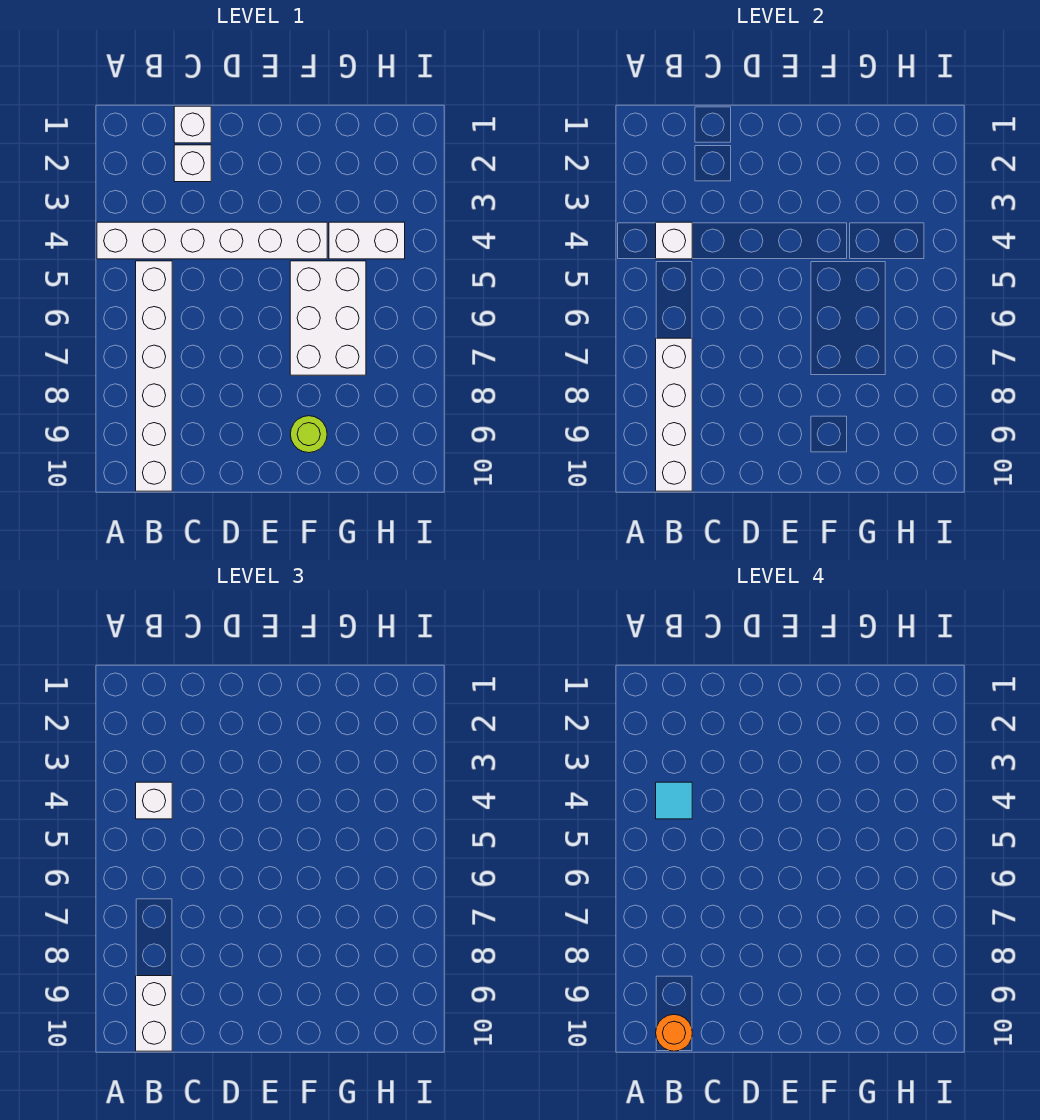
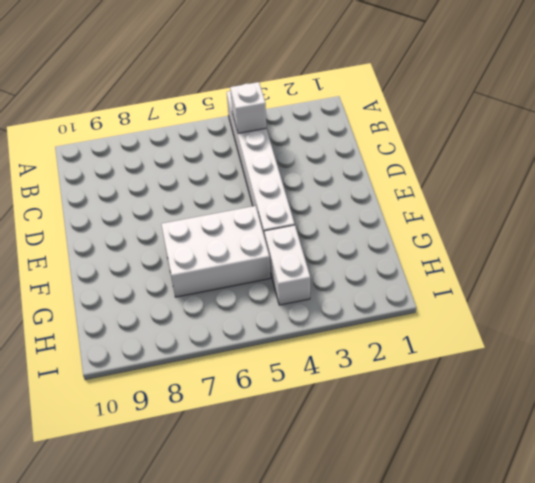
none -> white 1x6 brick [136,261,172,491]
none -> white 1x1 brick [174,106,211,143]
none -> white 1x1 brick [174,145,211,182]

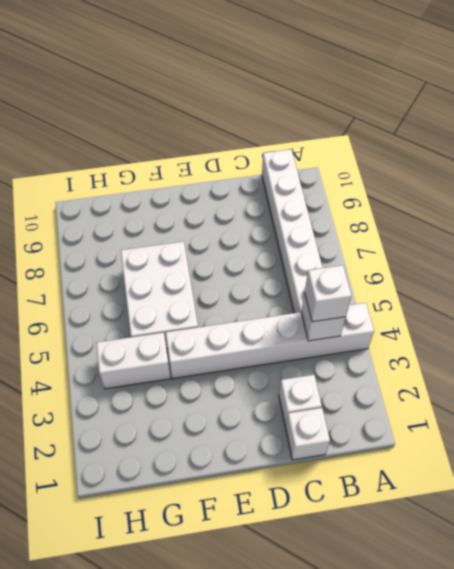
none -> lime 1x1 round brick [290,416,327,453]
none -> white 1x4 brick [656,338,692,491]
none -> white 1x2 brick [136,976,172,1051]

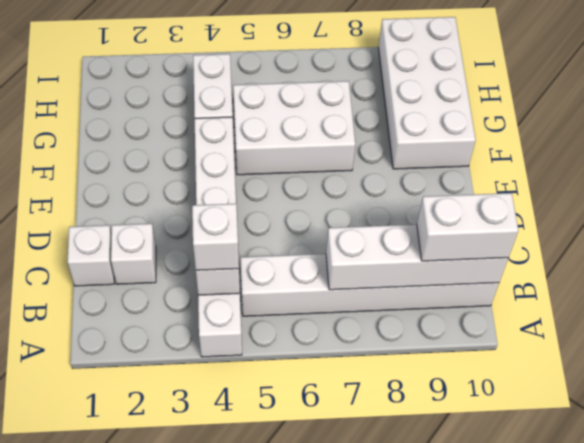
white 2x4 brick [378,17,476,169] -> lime 1x1 round brick [290,416,327,453]
none -> cyan 1x1 tile [656,782,692,819]
none -> orange 1x1 round brick [656,1015,692,1051]

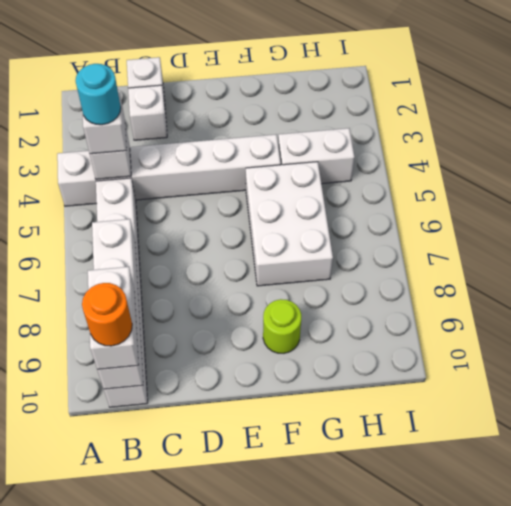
cyan 1x1 round brick [76,64,121,125] -> cyan 1x1 tile [656,782,692,819]

